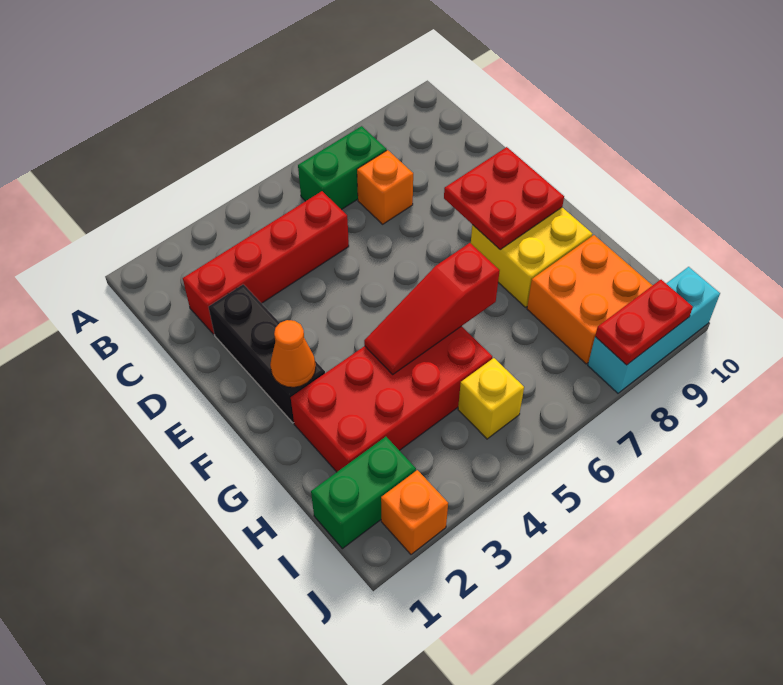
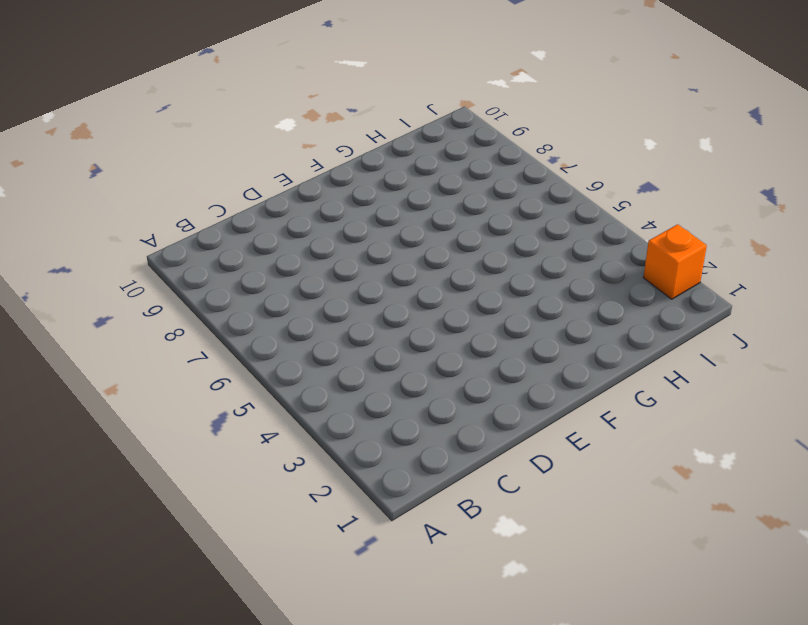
none -> green 1x2 brick [298,126,387,210]
none -> red 1x4 brick [183,191,349,334]
none -> orange 1x1 brick [357,150,413,224]

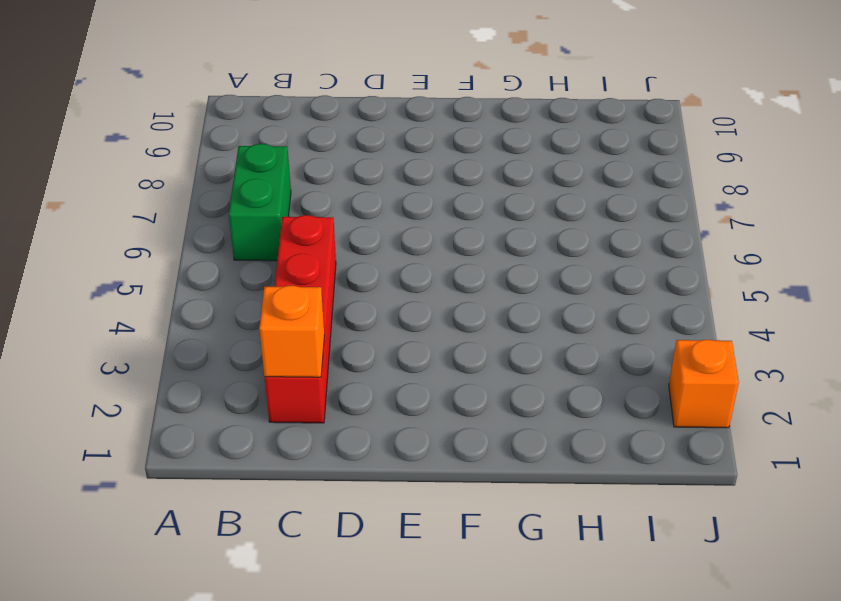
orange 1x1 brick [259,286,324,377] -> orange 1x1 brick moved to [357,150,413,224]
none -> black 1x3 brick [209,284,325,423]
none -> yellow 2x2 brick [471,208,592,307]
none -> red 2x4 brick [291,326,492,472]

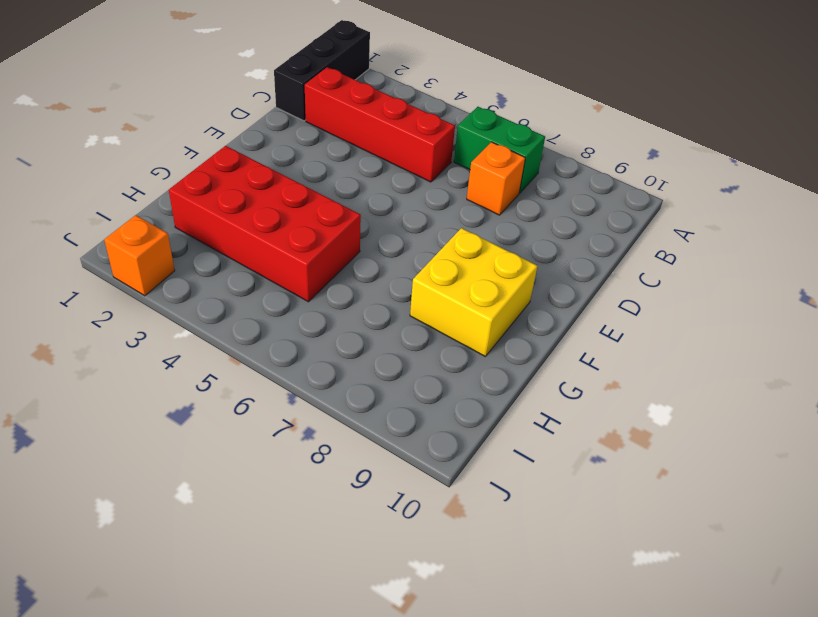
black 1x3 brick [274,20,370,121] -> black 1x3 brick moved to [209,284,325,423]
none -> orange 2x2 brick [527,235,652,364]
none -> green 1x2 brick [311,437,416,549]
none -> yellow 1x1 brick [458,358,524,439]

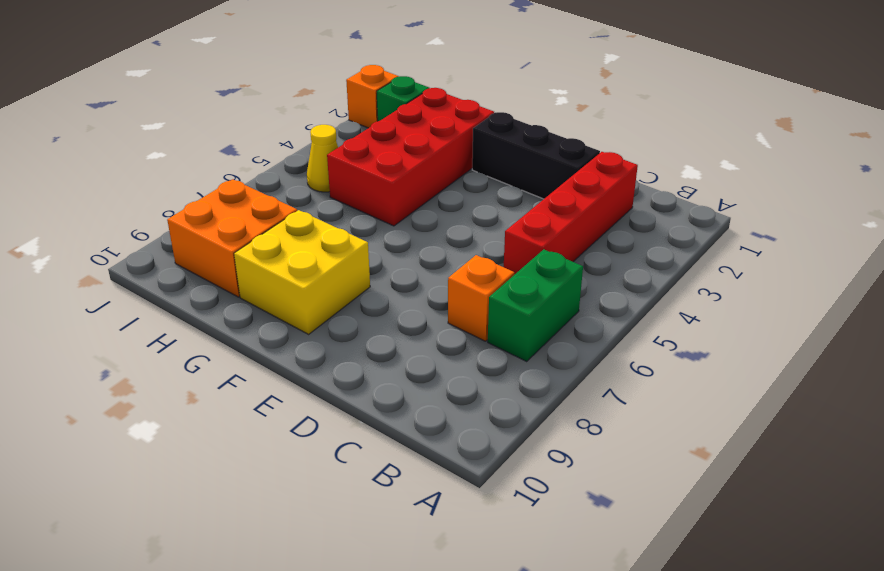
green 1x1 brick [377,76,429,121] -> green 1x2 brick [311,437,416,549]
yellow 1x1 cone [307,125,338,192] -> yellow 1x1 brick [458,358,524,439]
none -> cyan 1x3 brick [588,267,720,393]
none -> red 2x2 plate [444,147,564,249]
none -> orange 1x1 cone [270,320,316,387]

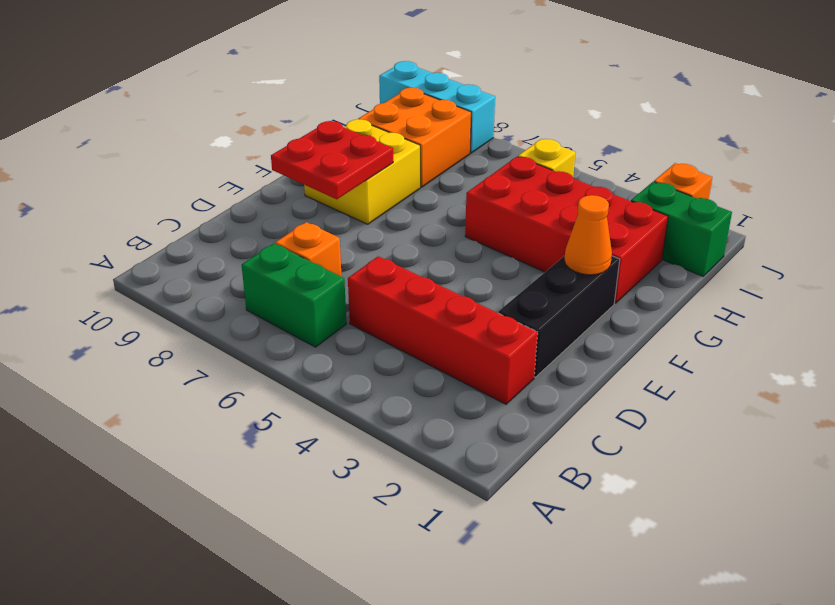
none -> red 1x3 slope [364,243,500,374]
none -> red 1x2 plate [595,280,693,365]

